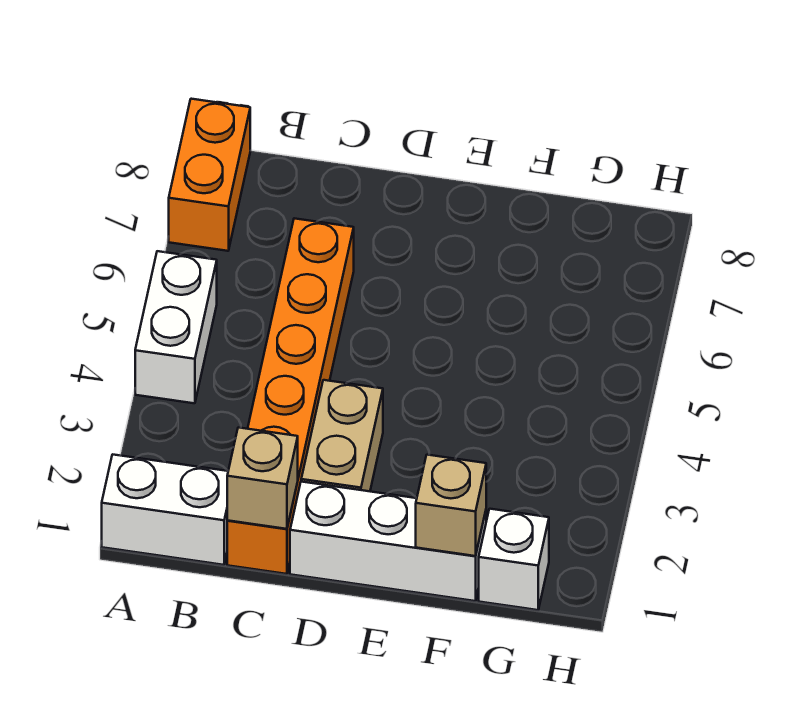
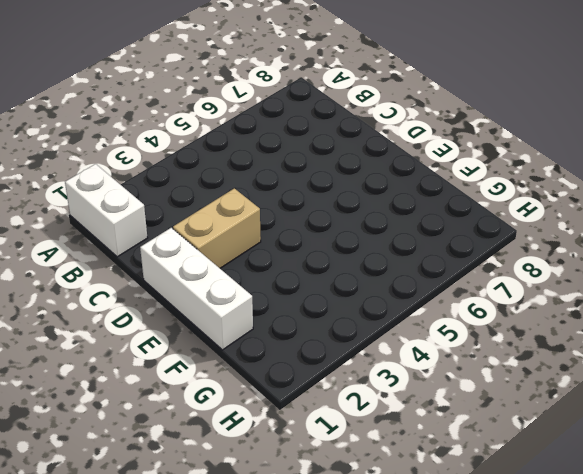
none -> white 1x2 brick [135,251,217,403]
none -> orange 1x2 brick [169,99,250,251]

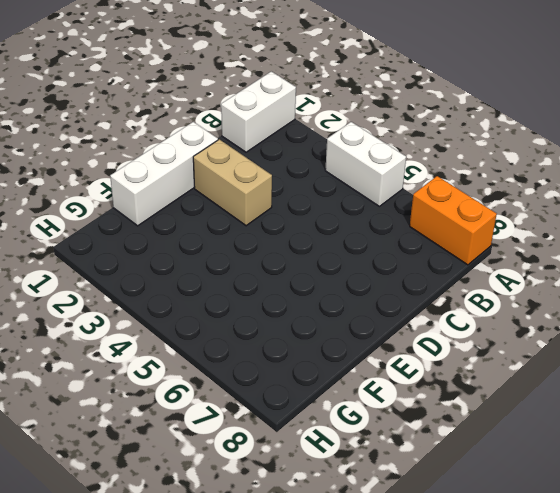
none -> orange 1x6 brick [227,218,354,574]
none -> white 1x1 brick [479,509,549,610]

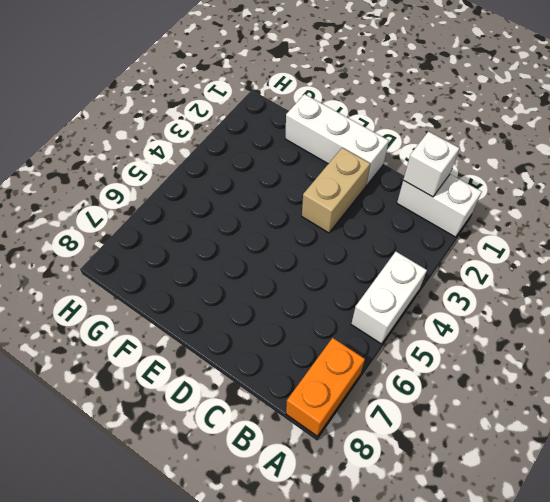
white 1x1 brick [403,132,459,197] -> white 1x1 brick moved to [479,509,549,610]
none -> orange 1x6 brick [227,218,354,574]
none -> tan 1x1 brick [227,428,298,529]

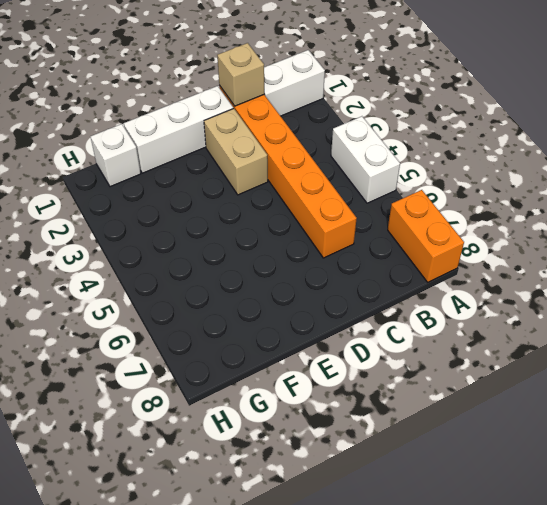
none -> tan 1x1 brick [416,455,486,556]

